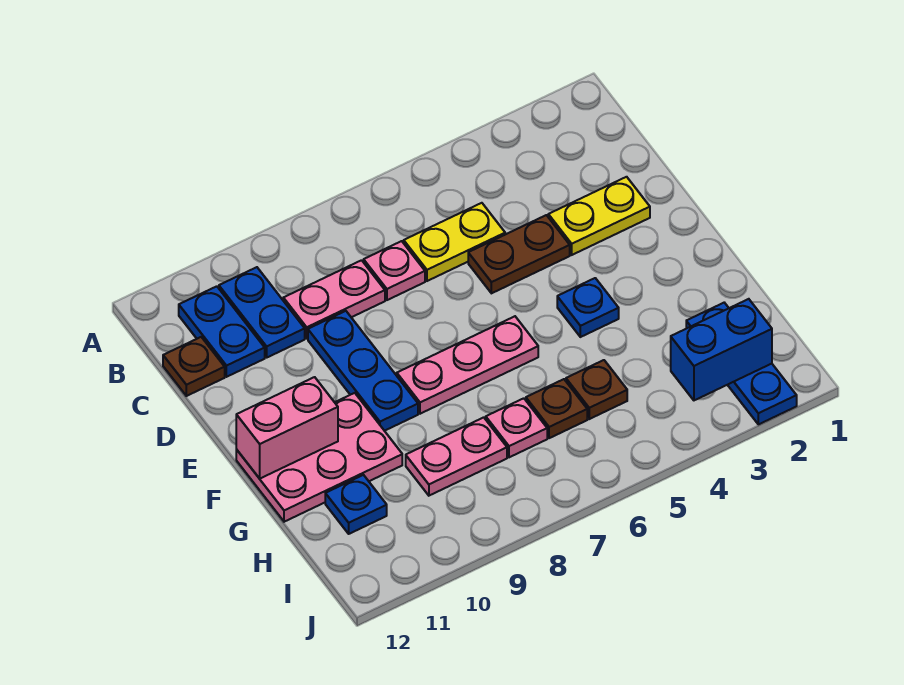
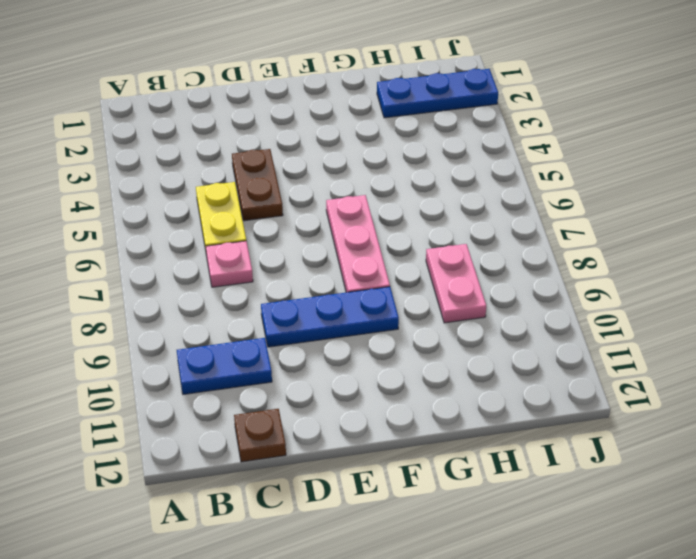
none -> blue 1x2 plate [179,286,265,377]
none -> pink 1x2 plate [283,260,385,338]
none -> yellow 1x2 plate [548,177,650,255]

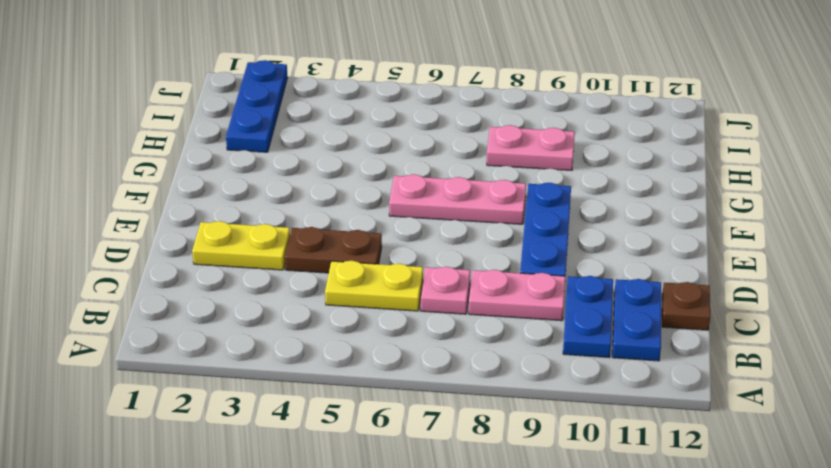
none -> blue 1x1 plate [557,278,619,337]
none -> pink 2x3 plate [236,393,402,522]
none -> brown 1x1 plate [566,360,627,419]

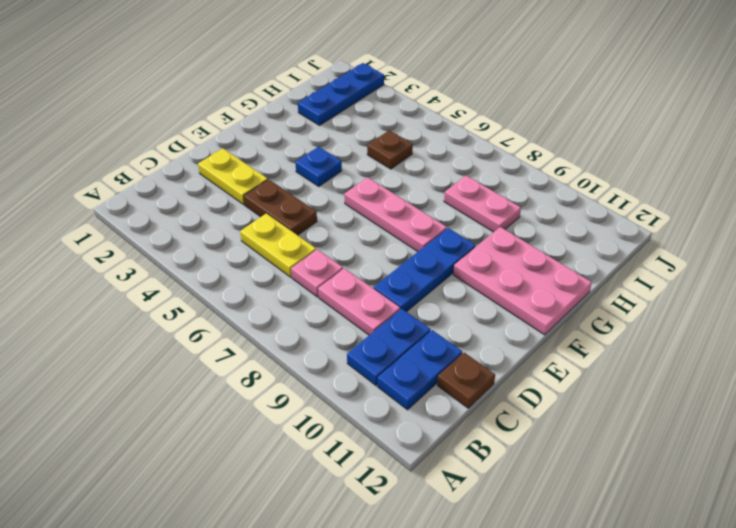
none -> brown 1x1 plate [526,379,587,438]
none -> pink 1x1 plate [486,398,547,457]
none -> blue 1x1 plate [325,475,387,534]

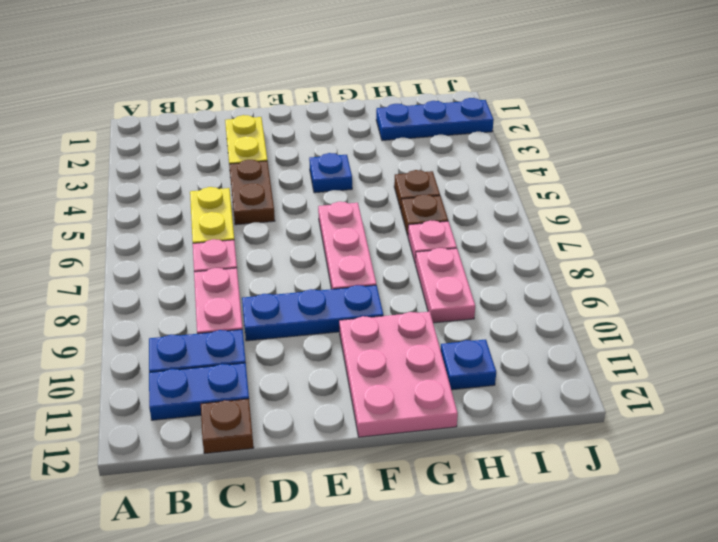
none -> pink 1x2 brick [236,377,338,479]
none -> blue 1x2 brick [671,299,772,400]

